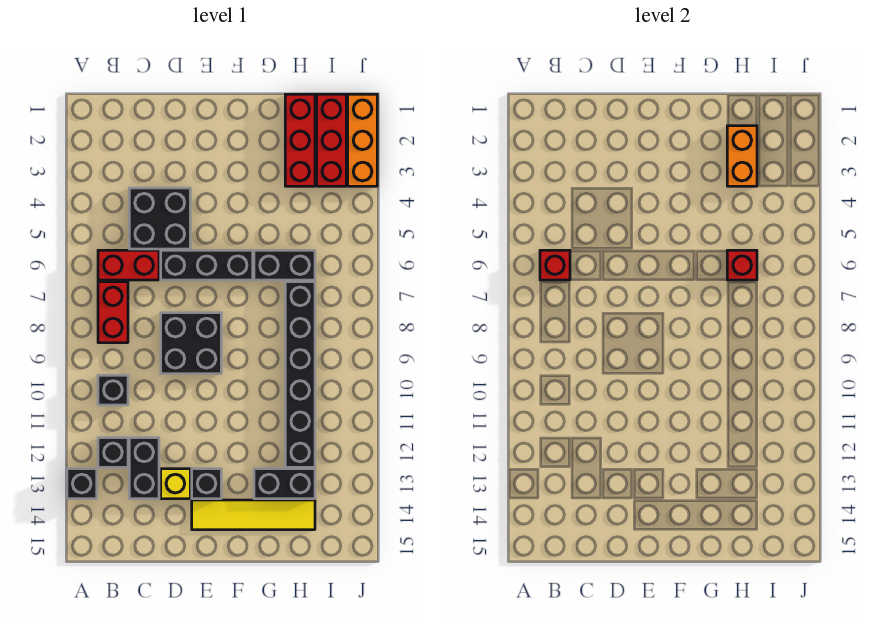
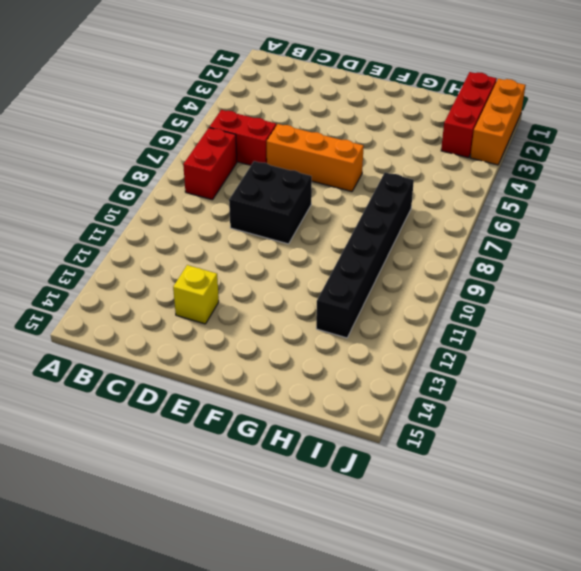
orange 1x3 brick [267,124,364,192] -> black 1x3 brick [161,250,253,280]
none -> black 1x1 brick [67,469,97,499]
none -> black 1x1 brick [98,375,128,405]
none -> black 1x1 brick [98,438,128,467]

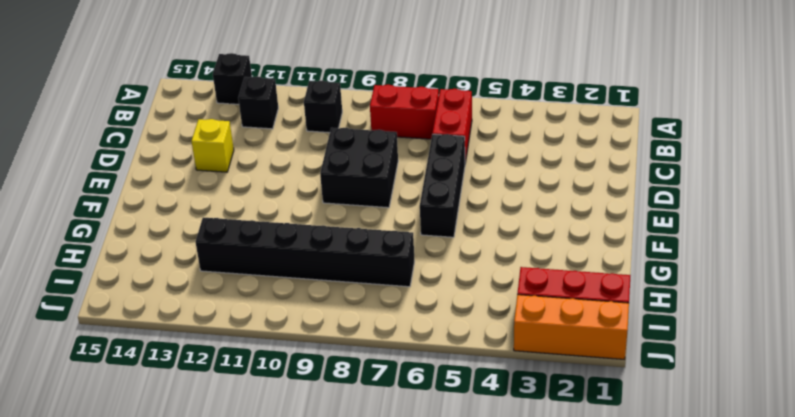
none -> black 2x2 brick [129,188,190,249]
none -> black 1x2 brick [129,438,159,499]
none -> black 1x1 brick [192,469,221,499]

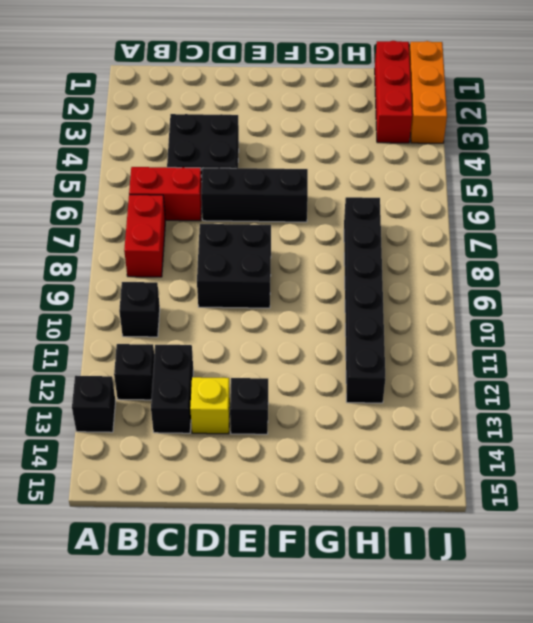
none -> yellow 1x4 tile [192,500,315,530]
none -> black 1x2 brick [254,250,315,280]
none -> black 1x2 brick [254,469,315,499]

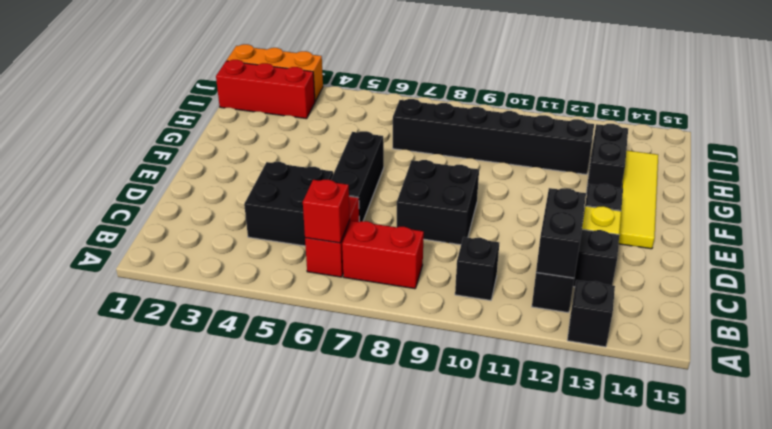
black 1x2 brick [536,188,586,278] -> black 1x2 brick moved to [254,250,315,280]
none -> red 1x3 brick [285,94,315,186]
none -> orange 1x2 brick [727,126,757,186]
none -> red 1x1 brick [727,250,757,280]

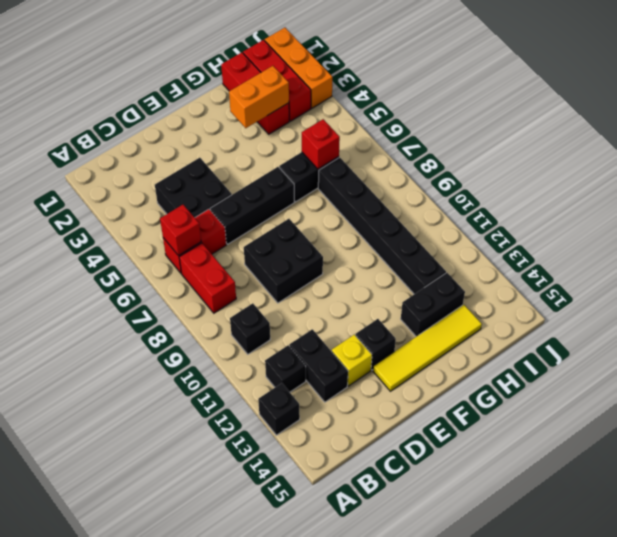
orange 1x2 brick [229,66,289,128] -> orange 1x2 brick turned to [727,126,757,186]

